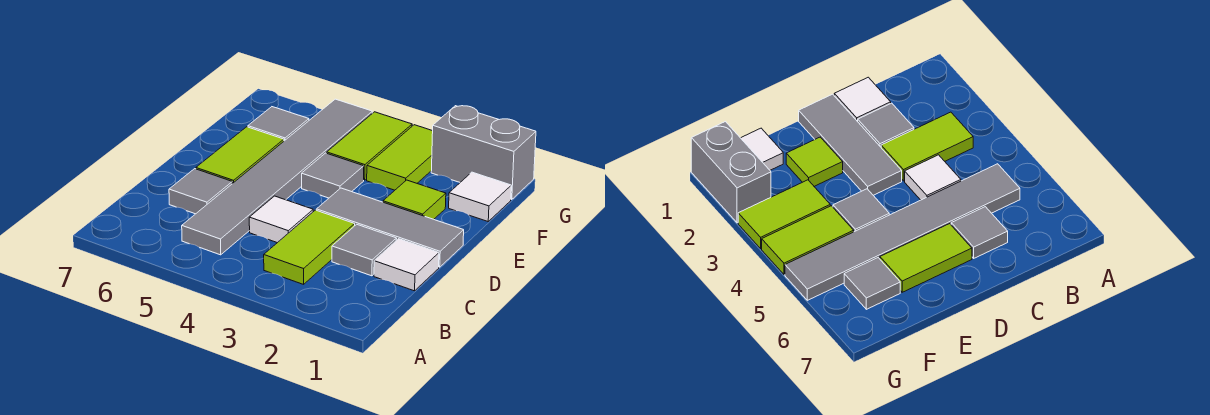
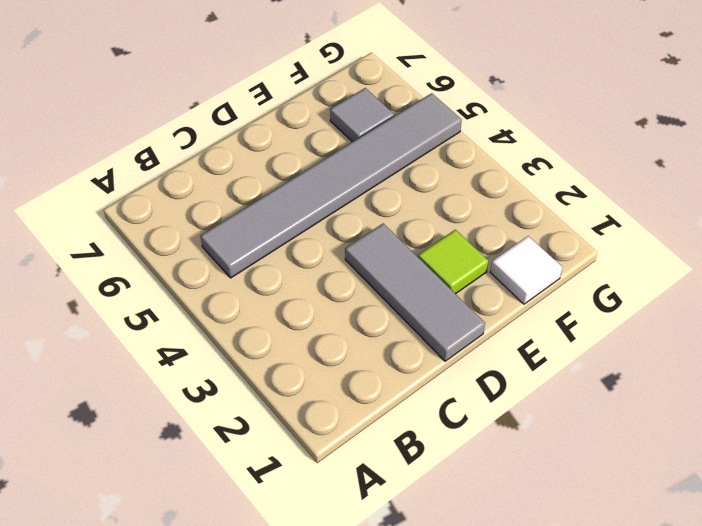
none -> lime 1x2 tile [264,210,355,284]
none -> white 1x1 tile [374,239,439,291]
none -> grey 1x1 tile [332,224,397,276]

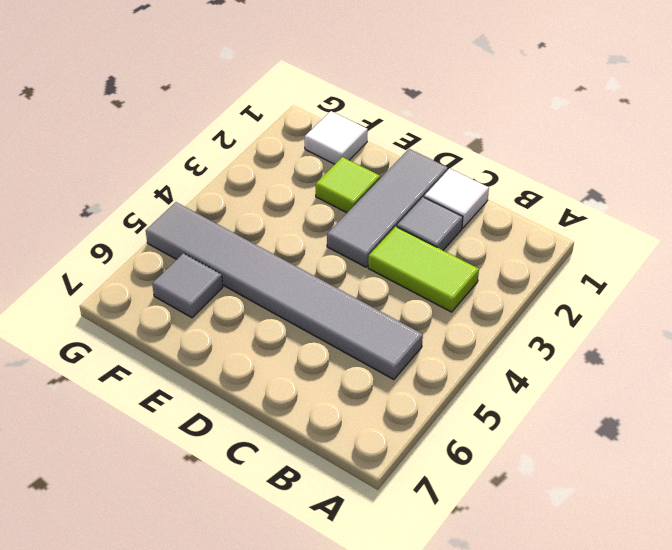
none -> white 1x1 tile [249,196,313,243]
none -> grey 1x1 tile [169,169,232,214]
none -> lime 1x2 tile [196,127,284,184]

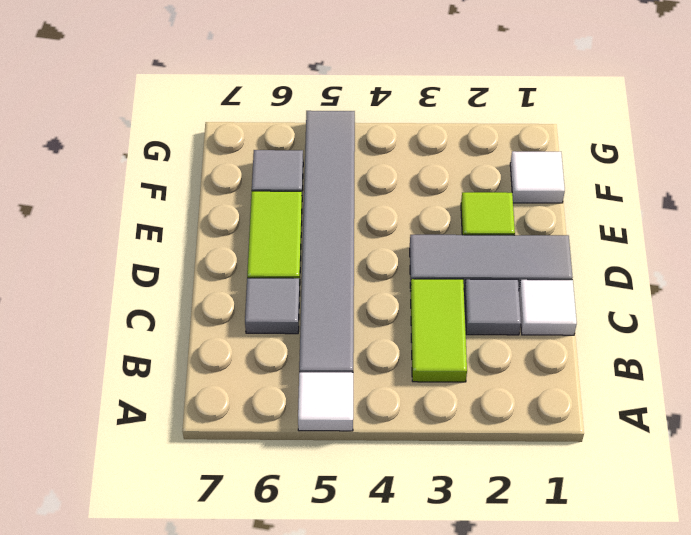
white 1x1 tile [298,372,353,431] -> white 1x1 tile moved to [249,196,313,243]
none -> grey 1x1 tile [302,153,364,198]
none -> lime 1x2 tile [367,125,433,190]
none -> lime 1x2 tile [327,112,412,180]

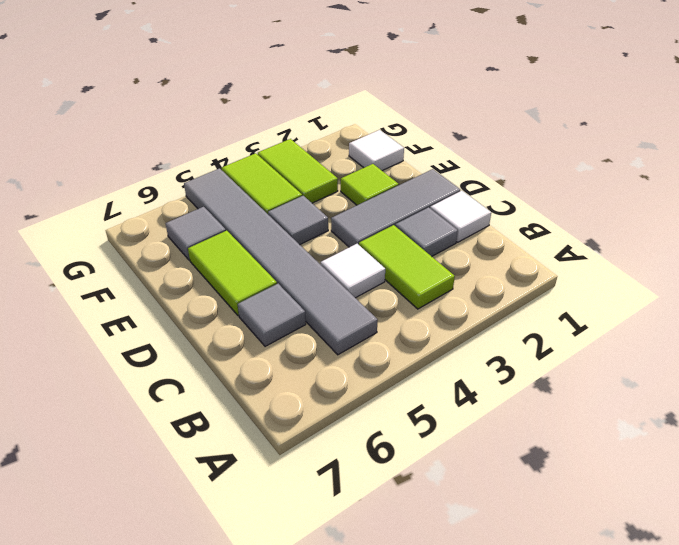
none -> grey 1x2 brick [431,106,536,200]

